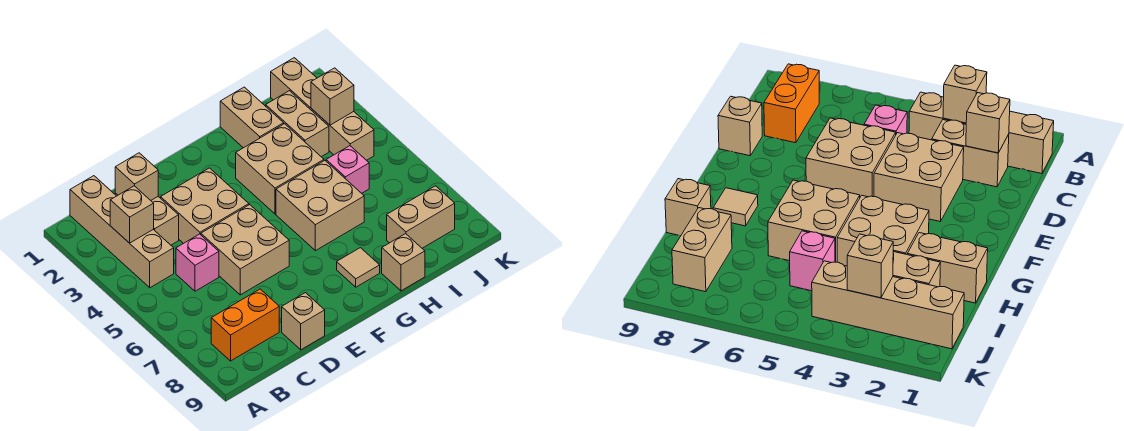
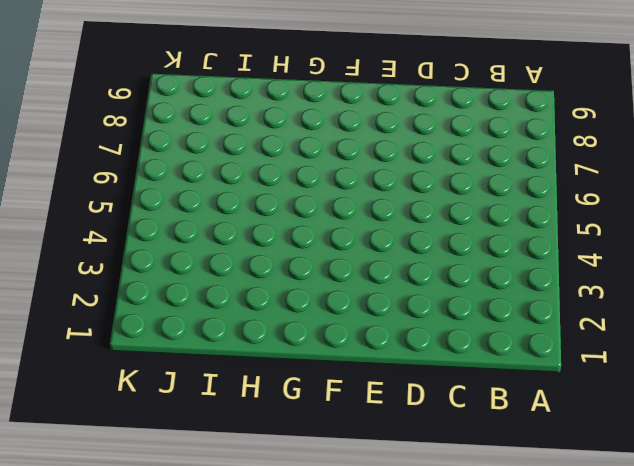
none -> tan 1x4 brick [70,176,174,288]
none -> orange 1x2 brick [211,289,279,361]
none -> tan 1x2 brick [115,193,179,245]

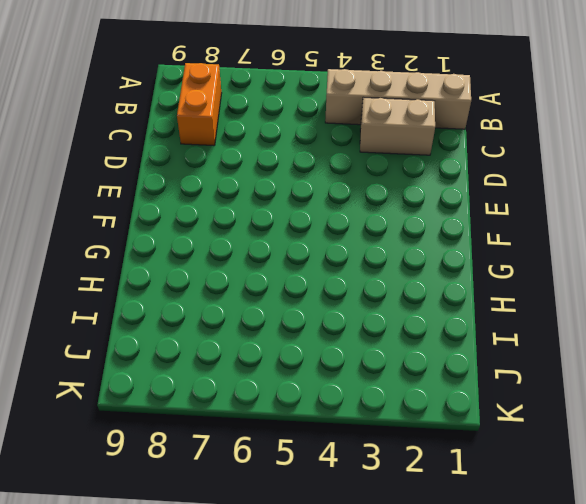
none -> pink 1x1 brick [176,234,219,291]
none -> tan 2x2 brick [161,168,249,244]
none -> tan 2x2 brick [201,205,289,295]

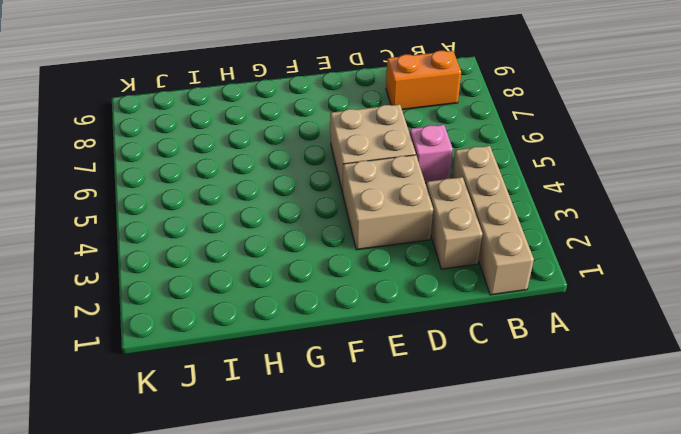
none -> tan 1x1 brick [282,293,325,350]
none -> tan 2x2 brick [236,124,324,214]
none -> tan 2x2 brick [276,161,364,251]

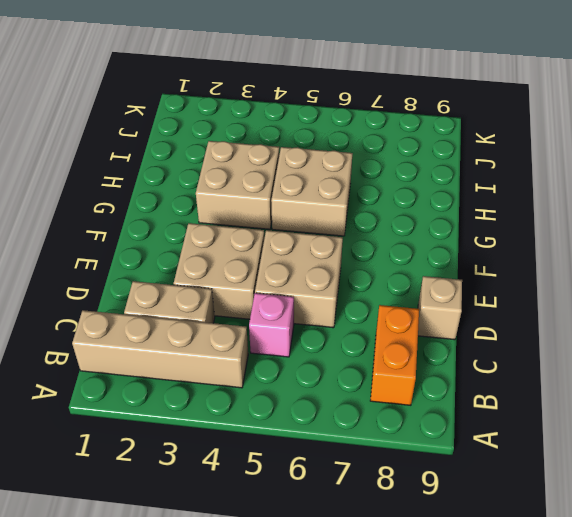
none -> tan 1x1 tile [337,248,380,287]
none -> tan 1x2 brick [220,87,284,148]
none -> tan 1x1 brick [382,234,425,291]

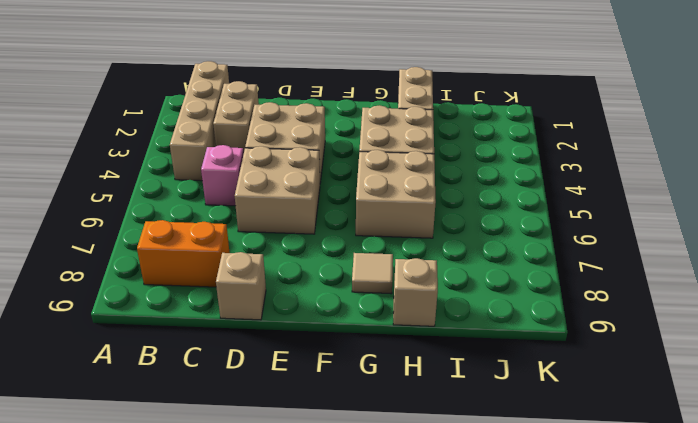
none -> tan 1x2 brick [266,91,329,157]
none -> pink 1x1 brick [326,146,369,193]
none -> tan 1x2 brick [387,186,455,248]

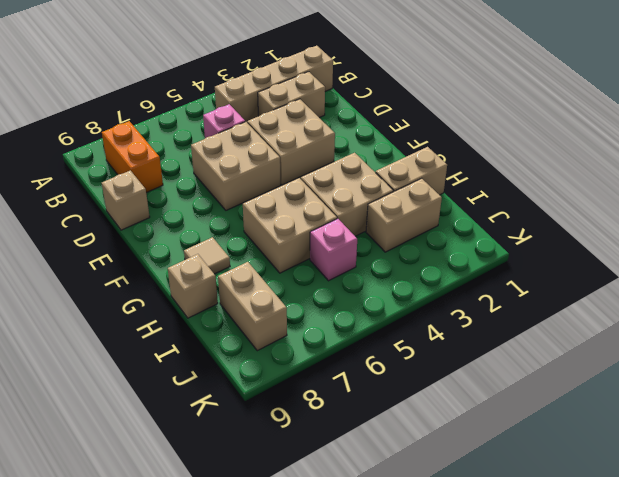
none -> tan 1x4 brick [271,58,374,160]
none -> tan 1x1 brick [110,186,154,243]
none -> tan 1x1 brick [115,153,158,200]

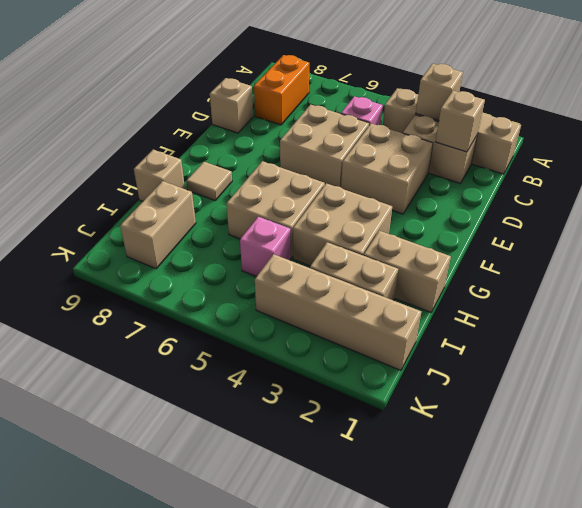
none -> tan 1x1 brick [311,68,354,125]

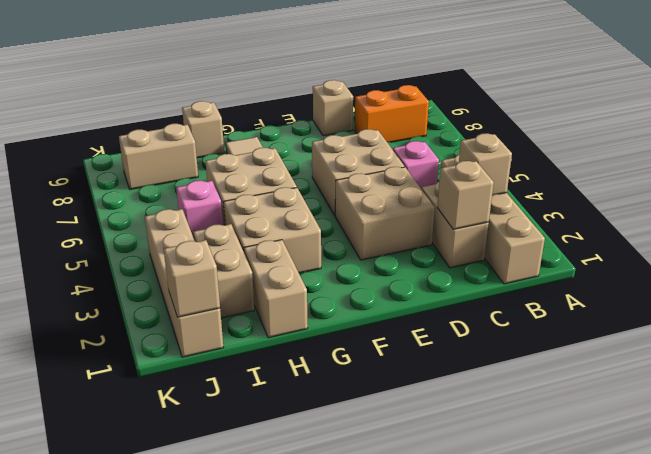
tan 1x1 brick [164,240,220,317] -> tan 1x1 brick moved to [311,68,354,125]

